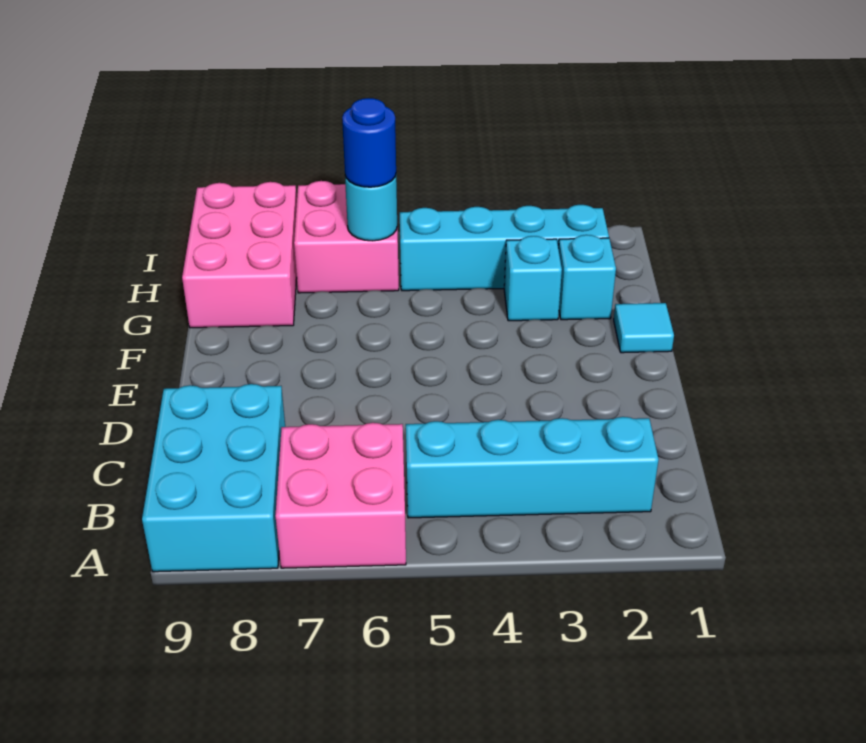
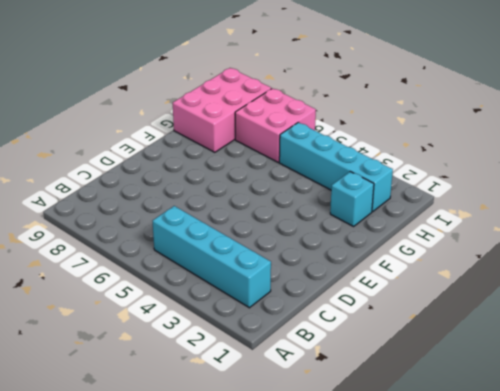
none -> pink 2x2 brick [275,423,406,568]
none -> cyan 2x3 brick [142,384,285,572]

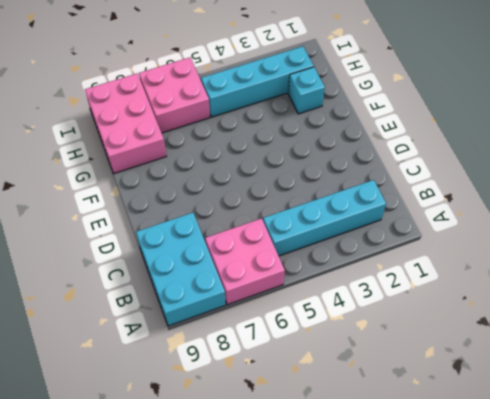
none -> cyan 1x1 tile [614,303,674,353]
none -> cyan 1x1 brick [504,236,562,321]

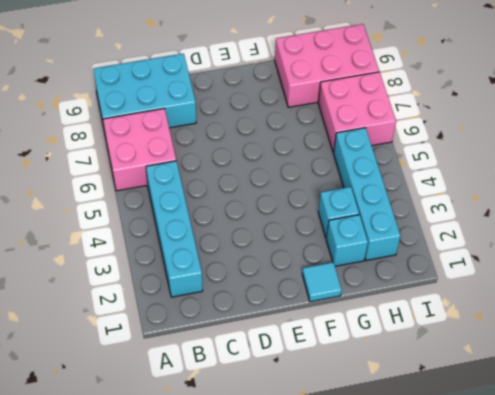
none -> cyan 1x1 round brick [345,176,397,241]
none -> blue 1x1 round brick [342,98,396,187]

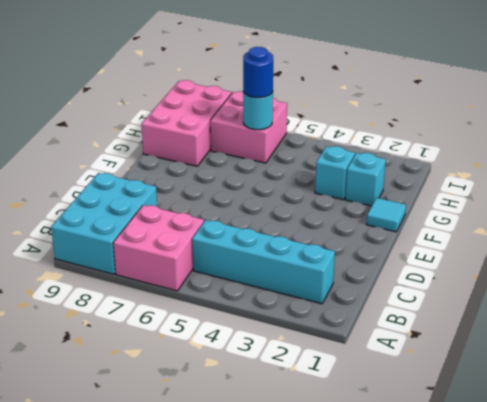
none -> cyan 1x4 brick [400,205,609,291]

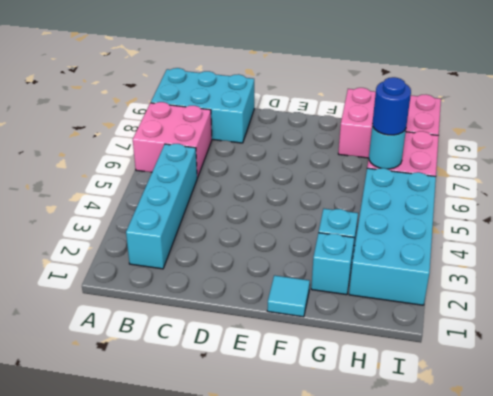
cyan 2x4 brick [349,168,436,305] -> cyan 1x4 brick [400,205,609,291]

